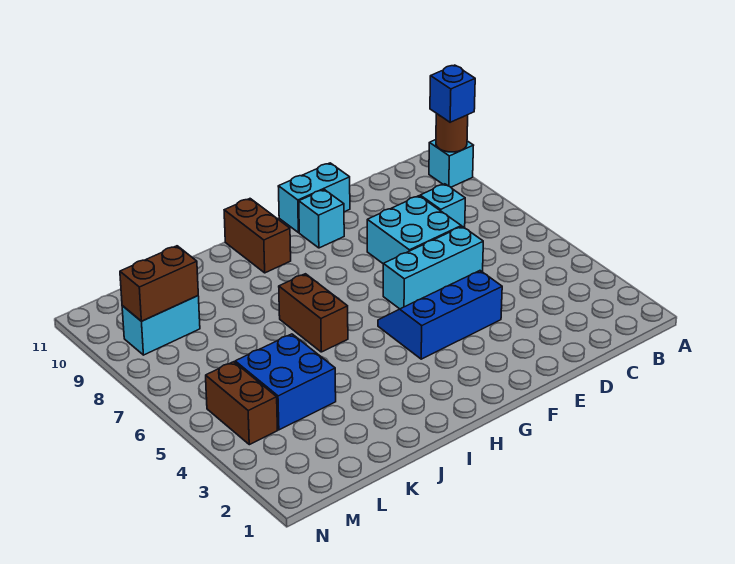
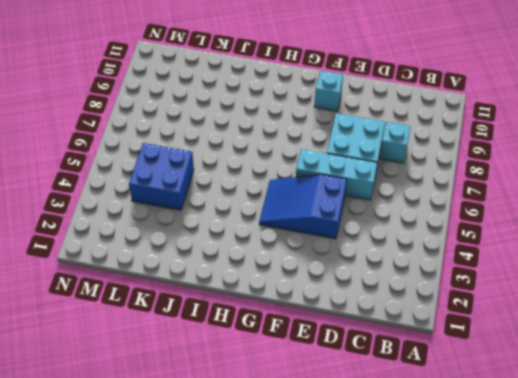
blue 2x3 slope [259,175,347,239] -> blue 2x3 slope turned to [378,271,502,359]
none -> cyan 1x1 brick [429,140,473,187]
none -> cyan 1x2 brick [278,163,350,233]
none -> brown 1x2 brick [224,199,291,273]

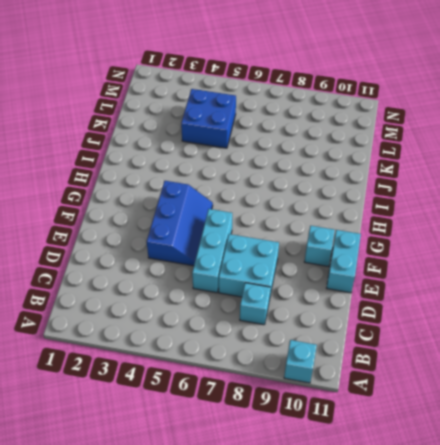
none -> brown 1x2 brick [224,199,291,273]
none -> brown 1x2 brick [279,274,348,352]
none -> cyan 1x2 brick [122,296,200,355]

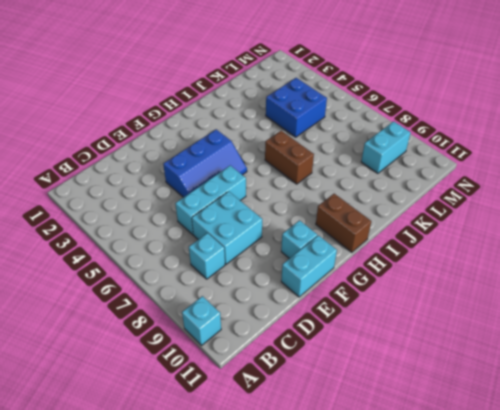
none -> brown 1x2 brick [206,362,277,445]
none -> brown 1x1 round brick [436,113,468,152]
none -> brown 1x2 brick [120,246,198,321]

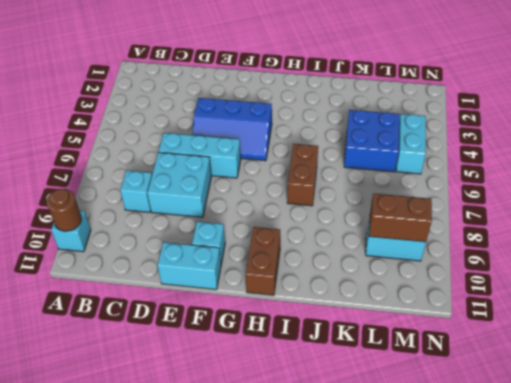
cyan 1x2 brick [396,114,426,174] -> brown 1x2 brick [206,362,277,445]
none -> blue 1x1 brick [430,65,475,122]

